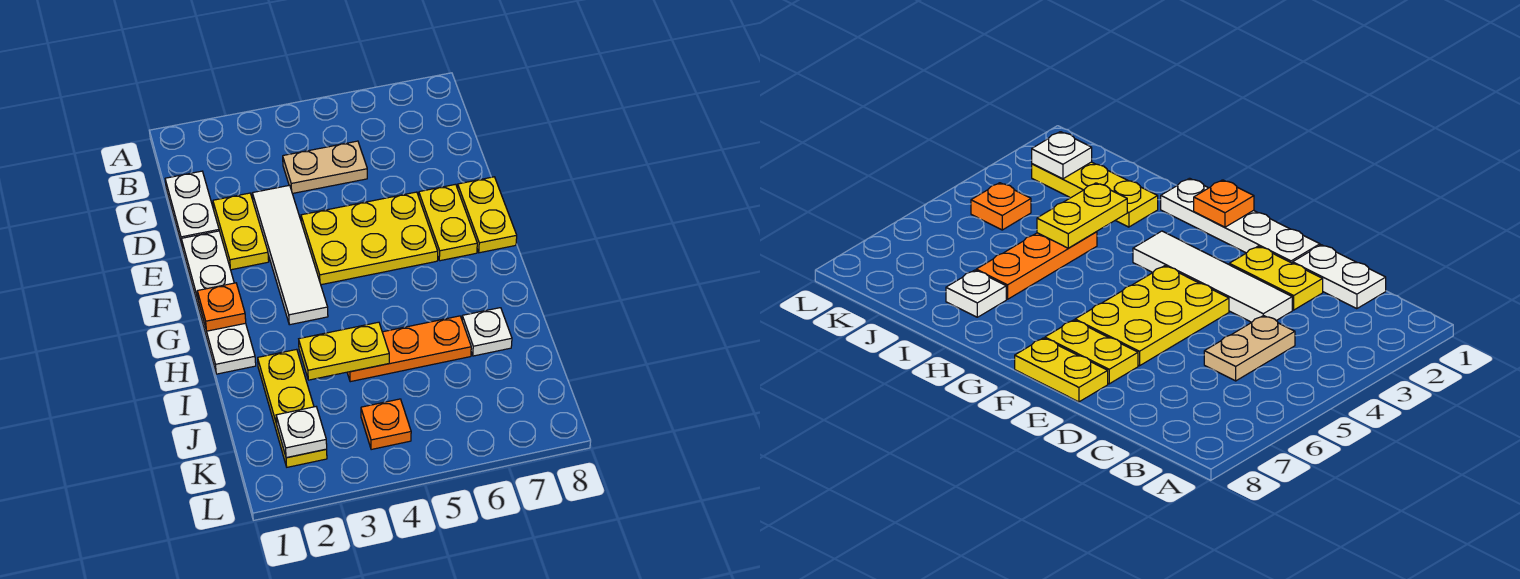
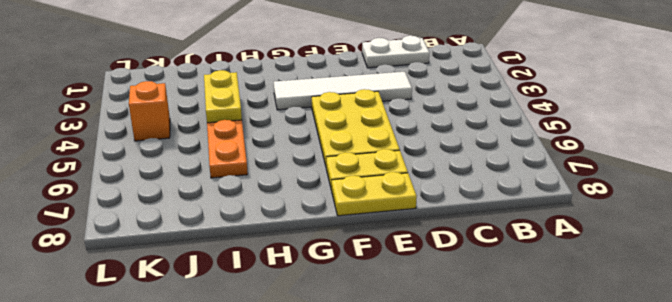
orange 1x1 brick [129,81,170,141] -> orange 1x1 plate [361,399,411,450]
none -> tan 1x2 plate [283,141,367,194]
none -> yellow 1x2 plate [213,193,269,270]
none -> white 1x4 plate [181,231,256,374]

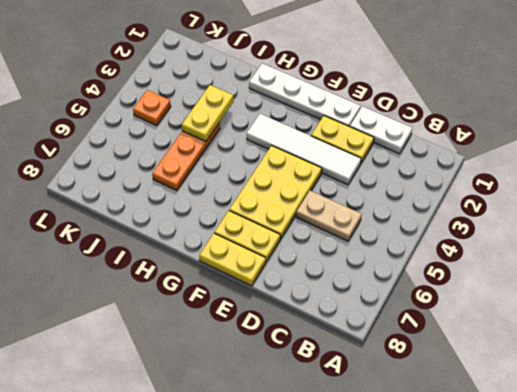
tan 1x2 plate [296,191,362,241] -> tan 1x2 plate turned to [283,141,367,194]
none -> yellow 1x3 plate [258,349,327,467]
none -> white 1x1 plate [462,308,512,356]
none -> orange 1x1 plate [197,283,246,331]

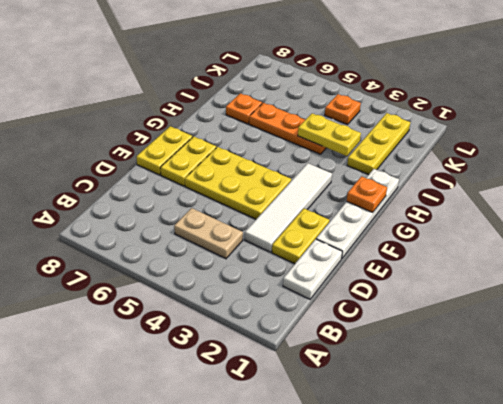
orange 1x1 plate [226,93,262,124] -> white 1x1 plate [462,308,512,356]
none -> white 1x1 plate [276,407,327,458]

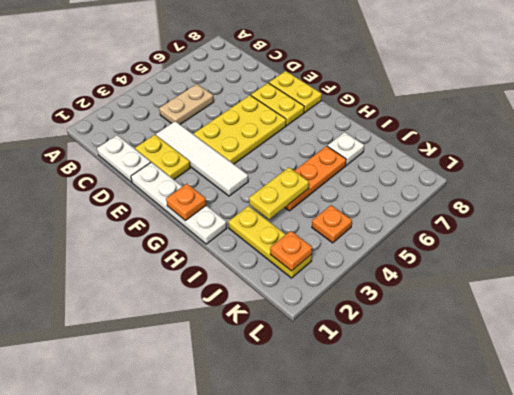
orange 1x1 plate [270,231,312,271] -> white 1x1 plate [276,407,327,458]

